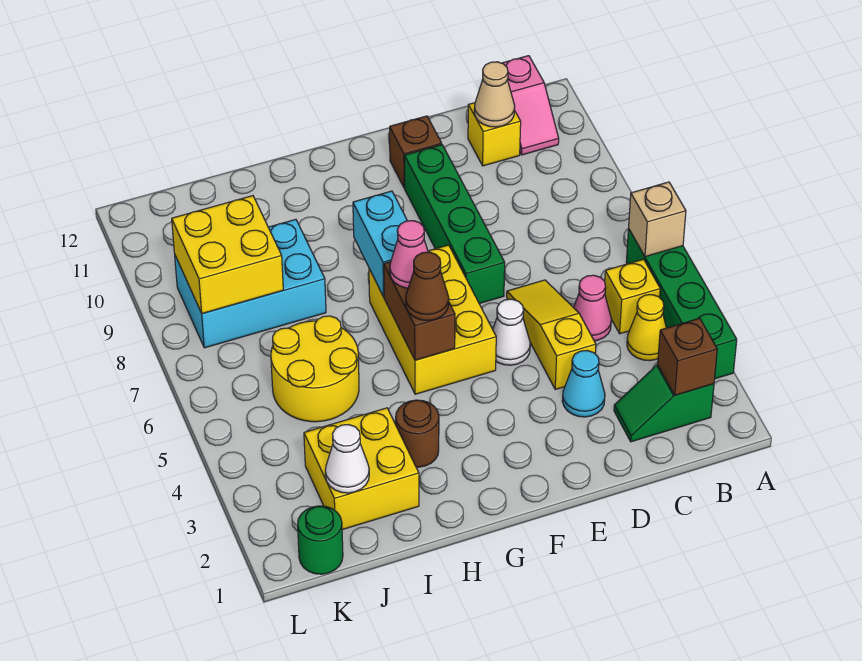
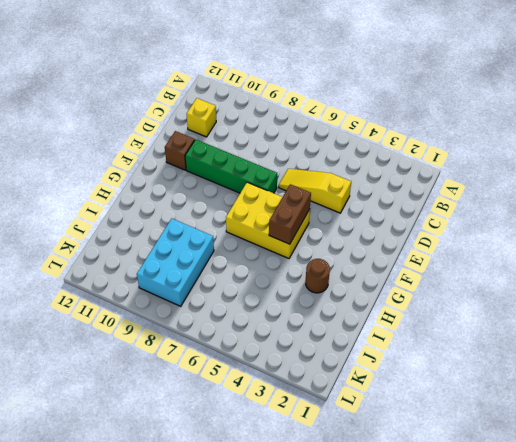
brown 1x2 brick [269,184,311,244] -> brown 1x2 brick turned to [384,262,455,360]
none -> green 1x4 brick [626,229,737,379]
none -> green 1x2 slope [614,365,714,442]
none -> yellow 1x1 cone [627,295,666,361]

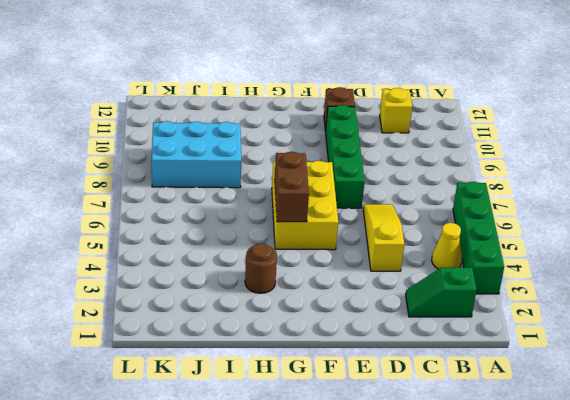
none -> yellow 1x1 brick [605,259,660,334]
none -> pink 1x2 slope [503,56,559,155]
none -> pink 1x1 cone [573,275,611,341]

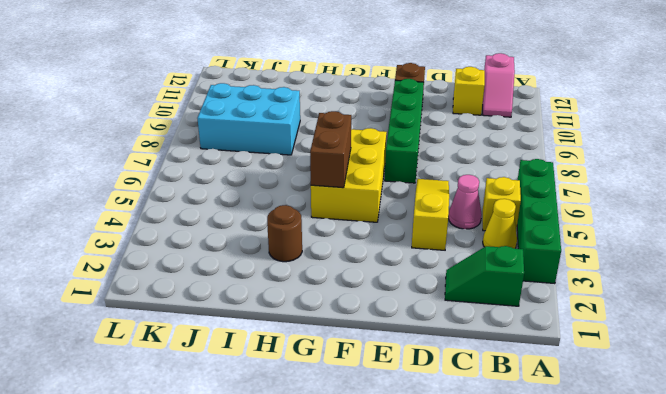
none -> cyan 1x1 cone [562,351,605,417]
none -> white 1x1 cone [493,299,530,365]
none -> yellow 2x2 brick [304,408,419,530]

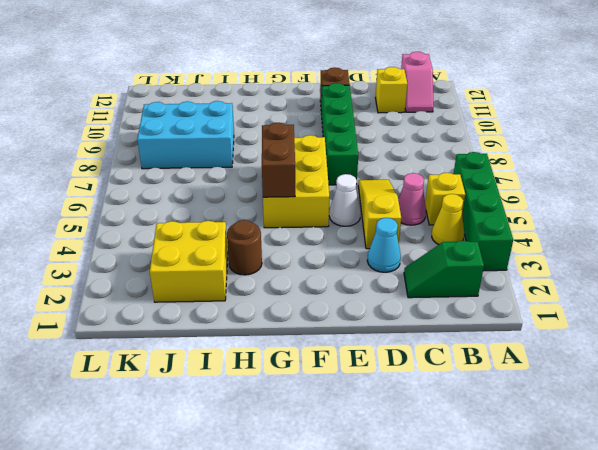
none -> yellow 2x2 round brick [271,316,359,422]
none -> green 1x1 round brick [298,506,343,574]
none -> tan 1x1 brick [629,182,686,257]

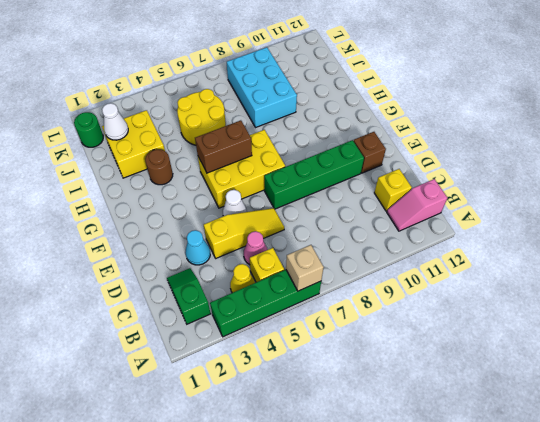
none -> brown 1x1 brick [658,318,717,395]
none -> tan 1x1 cone [474,62,515,127]
none -> cyan 1x2 brick [353,191,407,297]

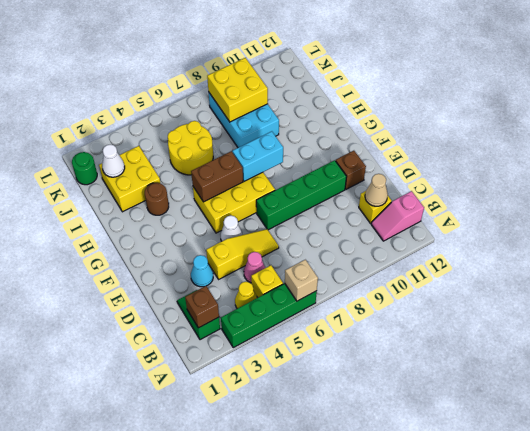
none -> brown 1x1 cone [406,252,449,321]
none -> pink 1x1 cone [390,221,428,288]

